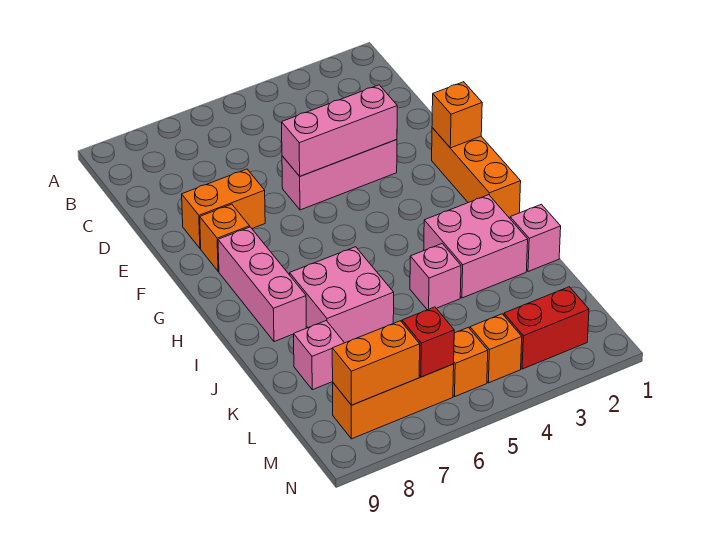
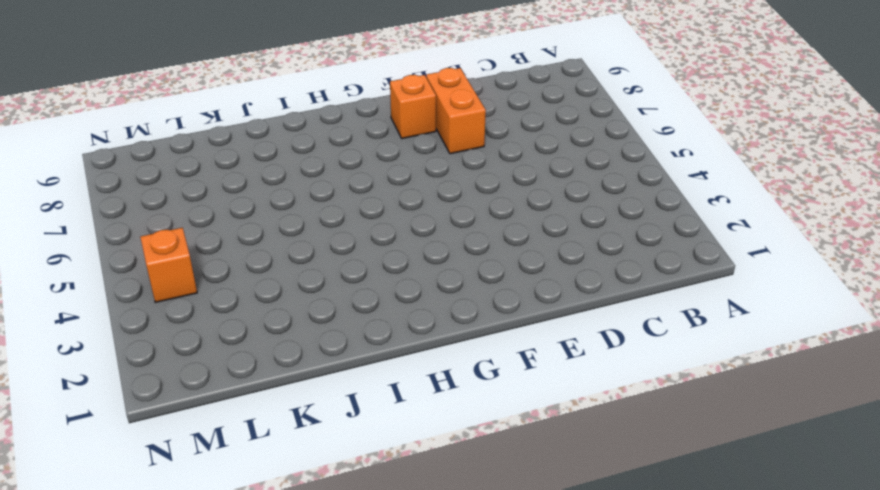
none -> pink 1x3 brick [282,140,397,210]
none -> orange 1x3 brick [432,128,521,218]
none -> pink 1x3 brick [218,227,306,342]

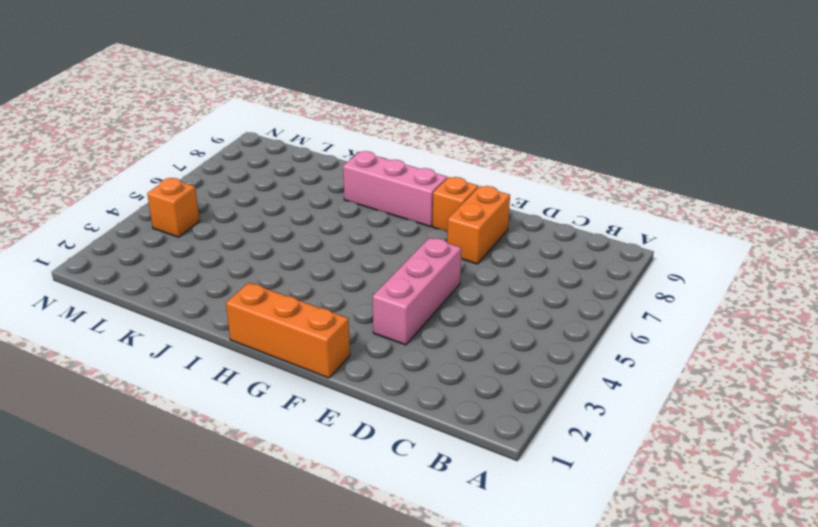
none -> pink 2x2 brick [424,195,528,298]
none -> pink 2x2 brick [290,247,394,343]
none -> pink 1x1 brick [510,204,561,272]

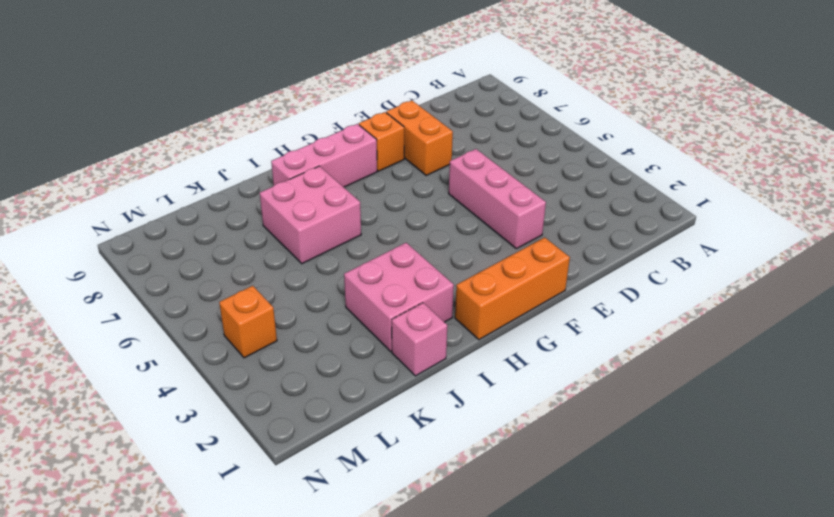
none -> pink 1x1 brick [410,244,461,310]
none -> pink 1x1 brick [294,321,344,390]
none -> red 1x2 brick [504,287,589,369]

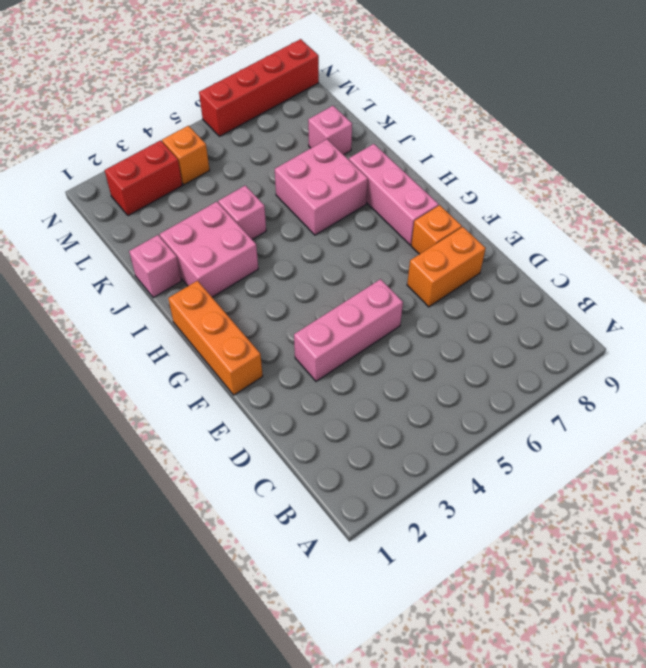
red 1x4 brick [199,39,319,136] -> none
none -> orange 1x1 brick [453,327,488,396]
none -> orange 1x3 brick [333,364,454,439]
none -> pink 1x3 brick [282,85,397,176]

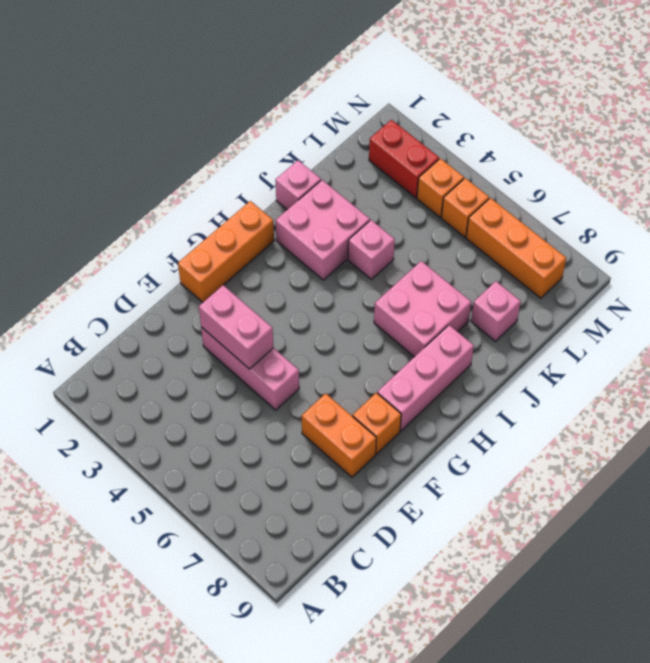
pink 1x2 brick [199,285,273,369] -> pink 1x3 brick [282,85,397,176]
none -> orange 1x1 brick [432,82,482,148]
none -> red 1x1 brick [402,307,454,377]
none -> orange 1x2 brick [332,321,420,405]

